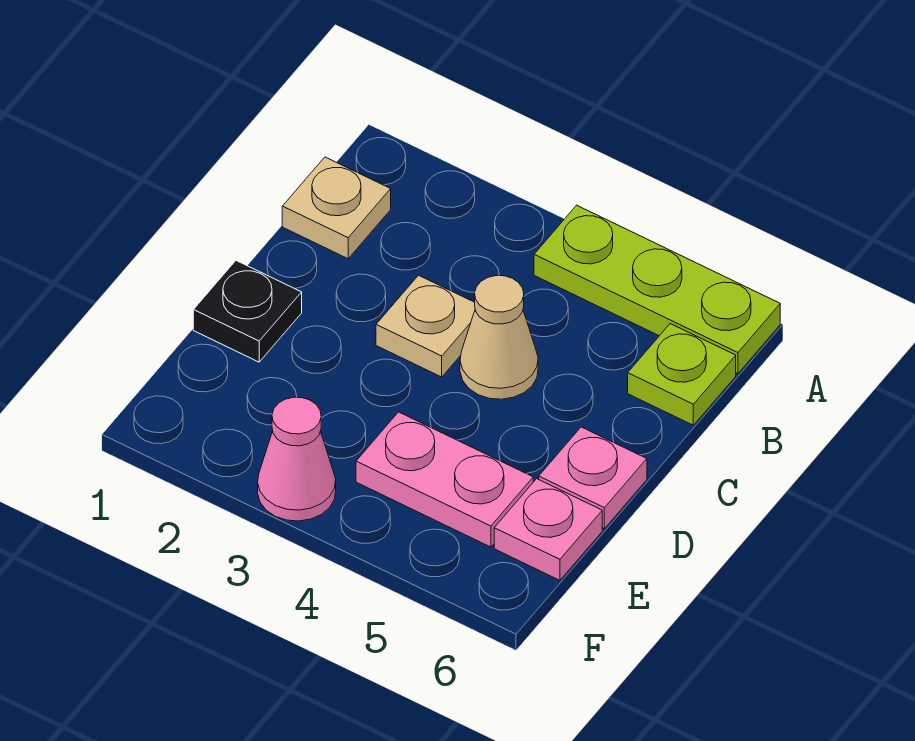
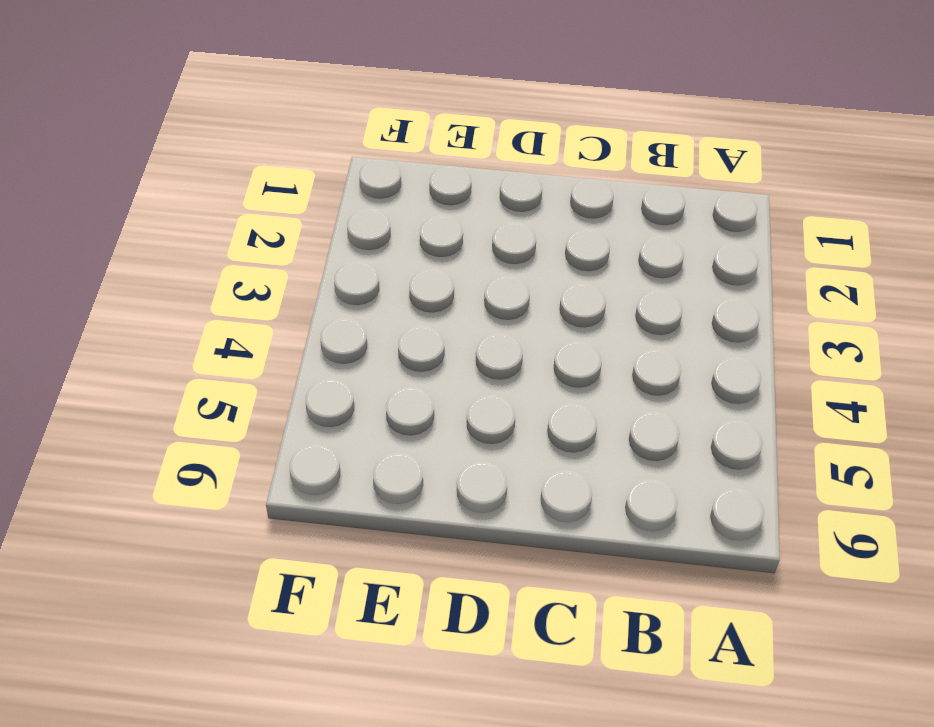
none -> lime 1x3 plate [534,205,780,374]
none -> tan 1x1 plate [282,157,391,259]

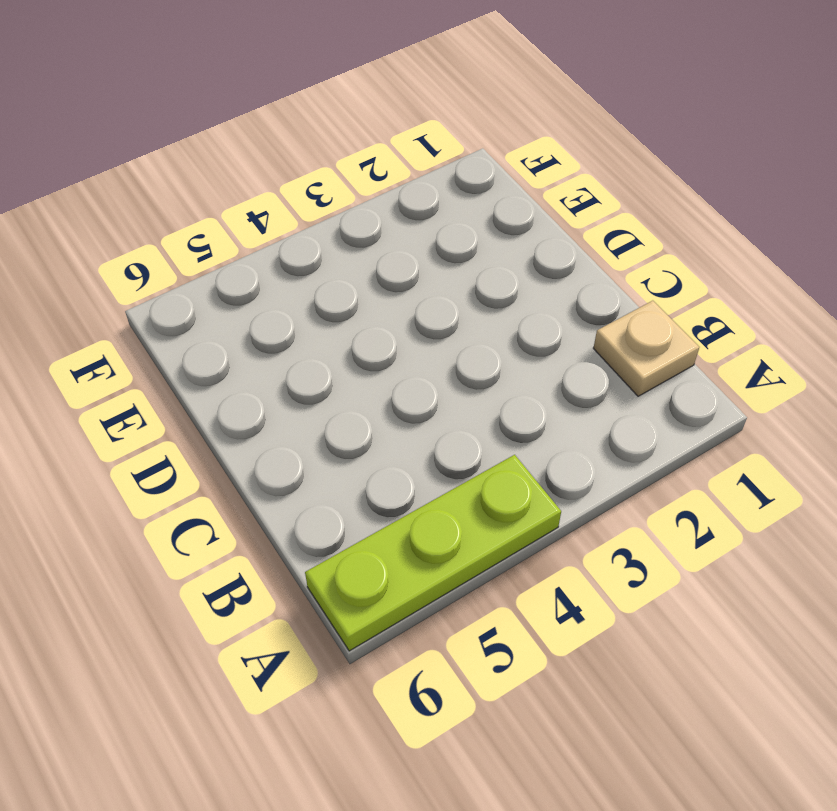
none -> lime 1x1 plate [628,324,736,425]
none -> tan 1x1 plate [376,275,475,377]

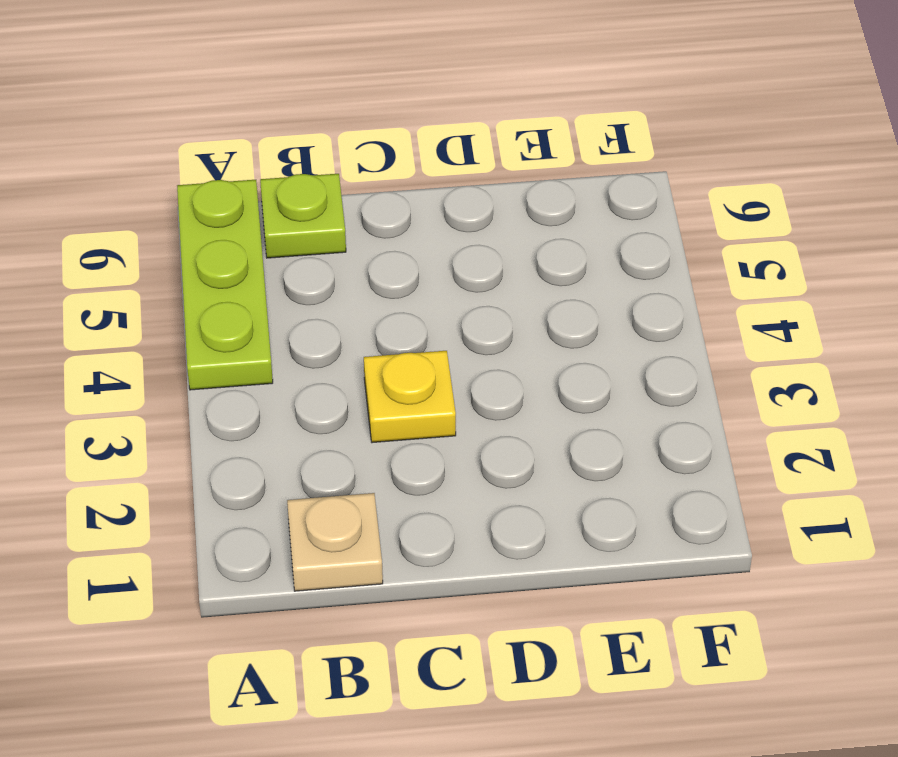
yellow 1x1 plate [364,351,456,443] -> tan 1x1 plate [376,275,475,377]
none -> tan 1x1 cone [460,276,538,399]
none -> black 1x1 plate [193,261,302,362]

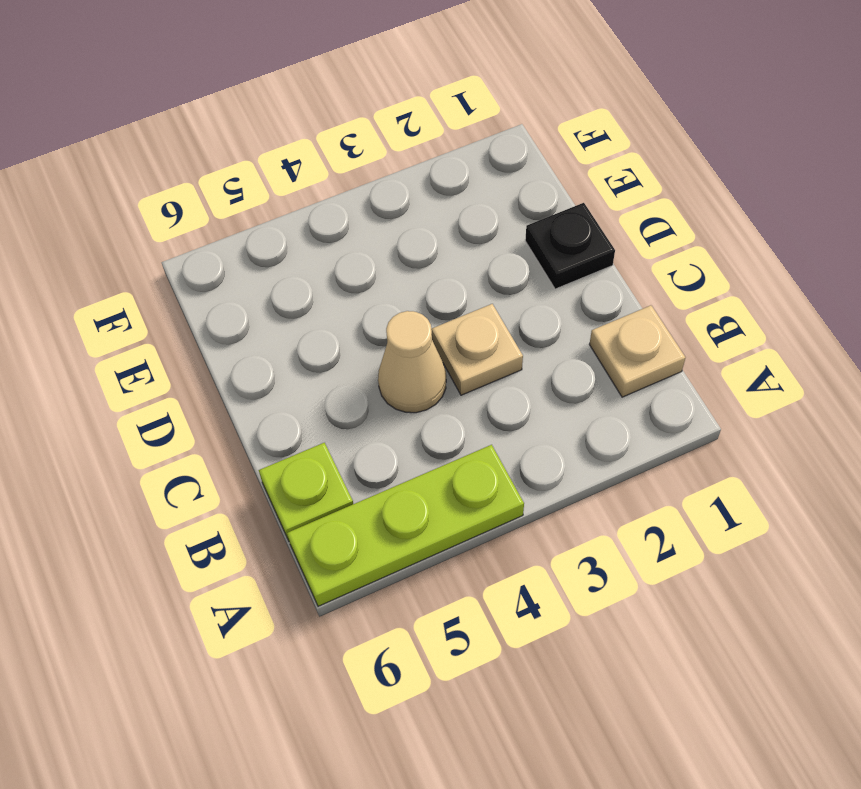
none -> pink 1x1 plate [539,427,647,529]
none -> pink 1x2 plate [356,412,533,547]

